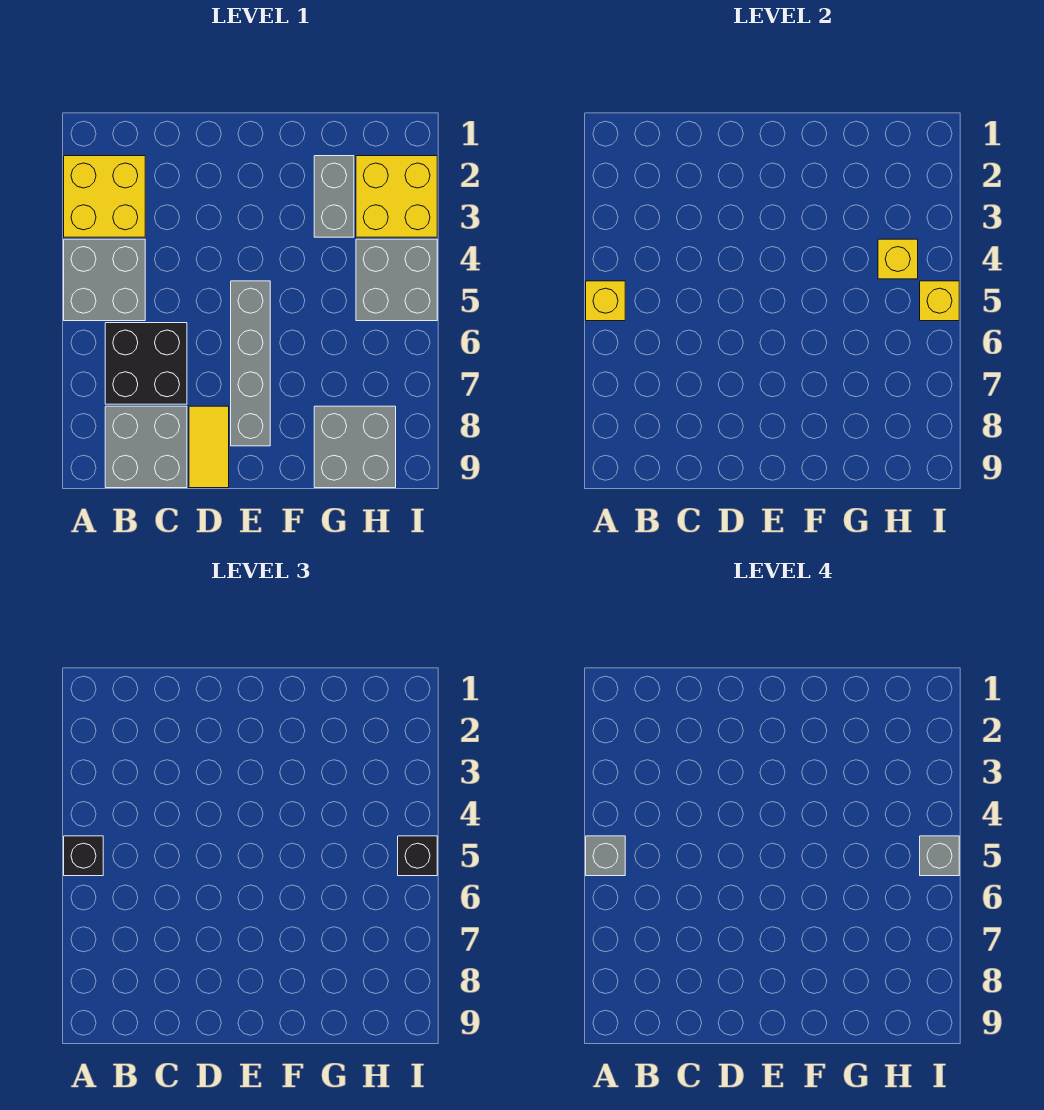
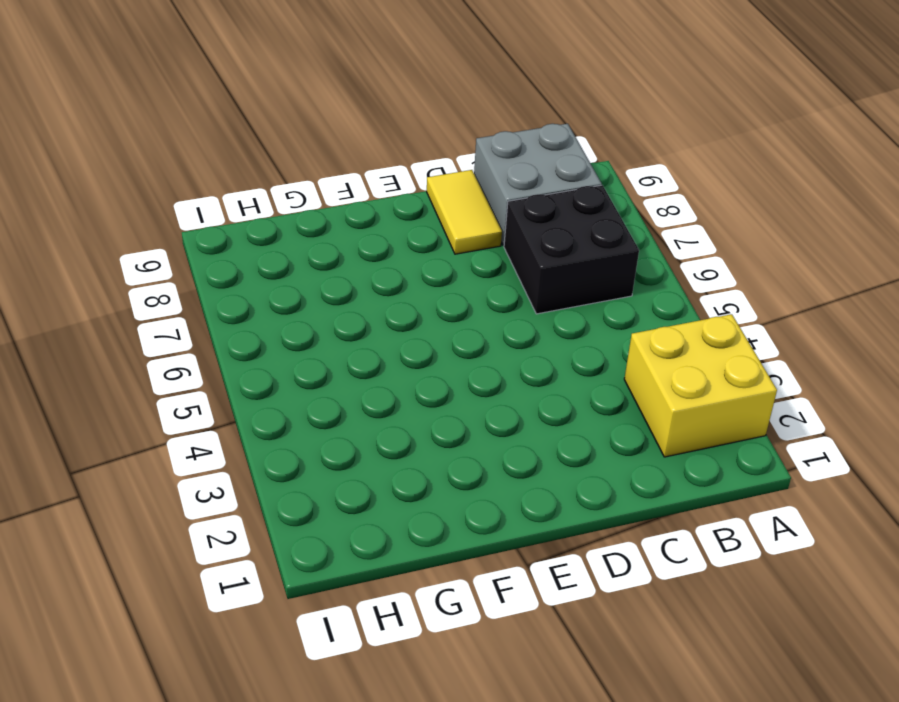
none -> grey 2x2 brick [64,239,145,321]
none -> grey 1x4 brick [231,281,270,446]
none -> grey 1x2 brick [314,156,354,237]

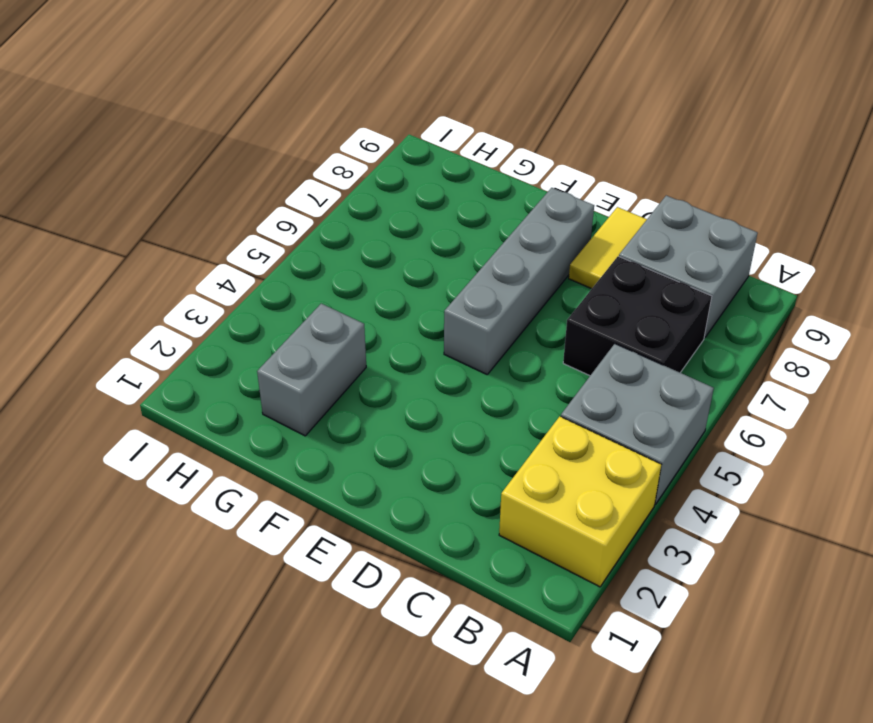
none -> grey 2x2 brick [314,406,396,488]
none -> yellow 2x2 brick [356,156,437,237]
none -> grey 2x2 brick [356,239,437,321]

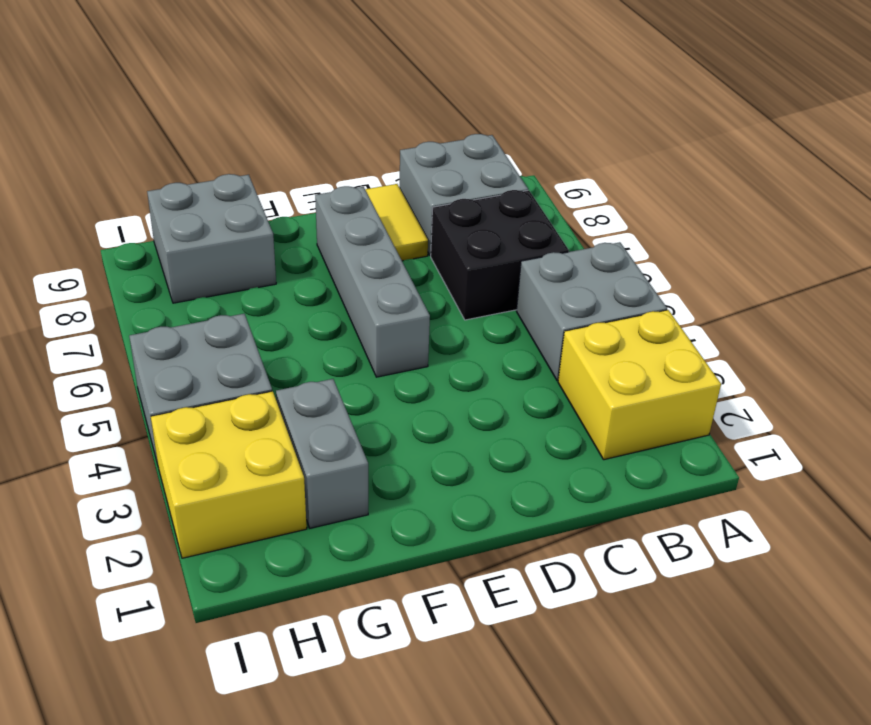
none -> yellow 1x1 brick [586,281,625,321]
none -> yellow 1x1 brick [878,239,918,279]
none -> yellow 1x1 brick [920,281,959,321]

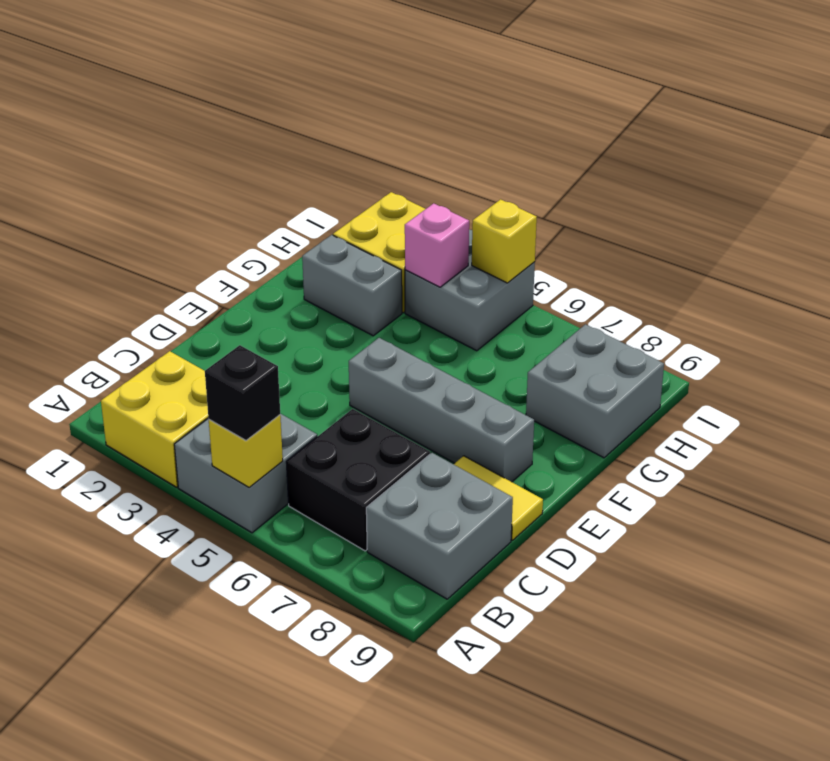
pink 1x1 brick [405,203,469,287] -> yellow 1x1 brick [878,239,918,279]
none -> black 1x1 brick [398,836,437,876]
none -> grey 1x1 brick [586,836,625,876]
none -> grey 1x1 brick [920,836,959,876]

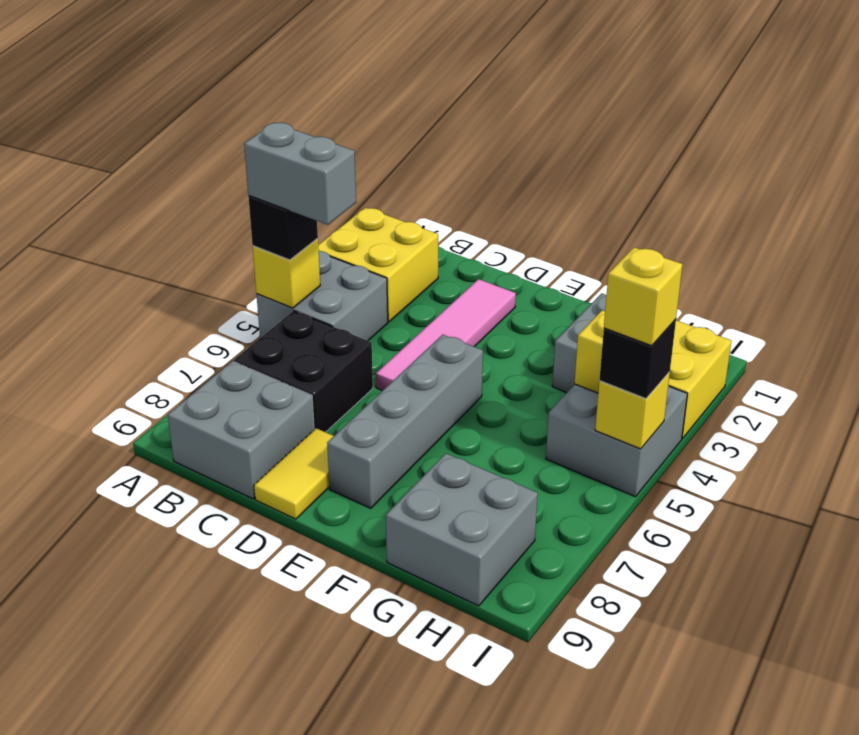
grey 1x2 brick [244,122,356,225] -> grey 1x1 brick [586,836,625,876]
pink 1x4 tile [376,279,516,391] -> none
yellow 1x1 brick [604,247,683,346] -> grey 1x1 brick [920,836,959,876]

